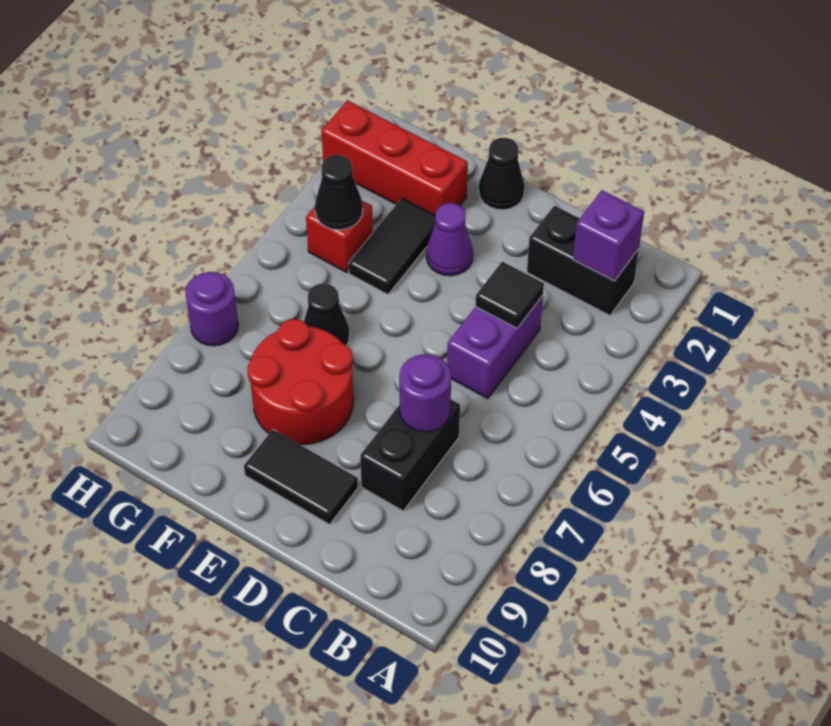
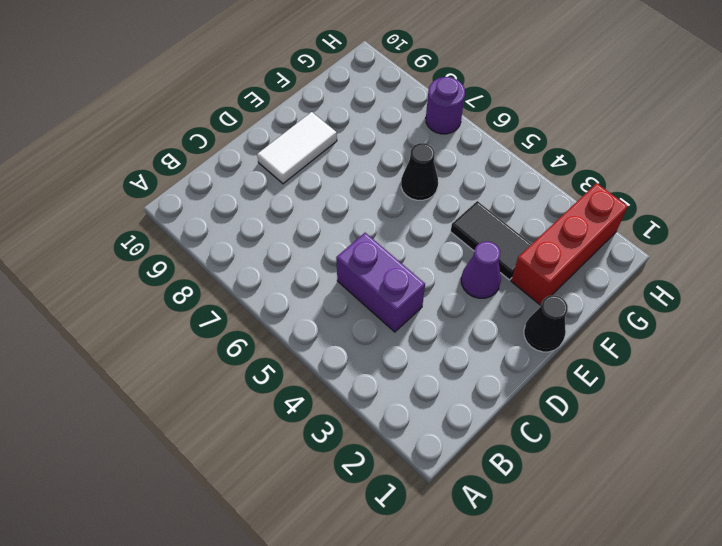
white 1x2 tile [257,112,337,184] -> black 1x2 tile [244,430,358,525]
none -> black 1x2 brick [527,206,639,316]
none -> black 1x2 brick [360,400,460,511]
none -> red 2x2 round brick [247,319,353,445]

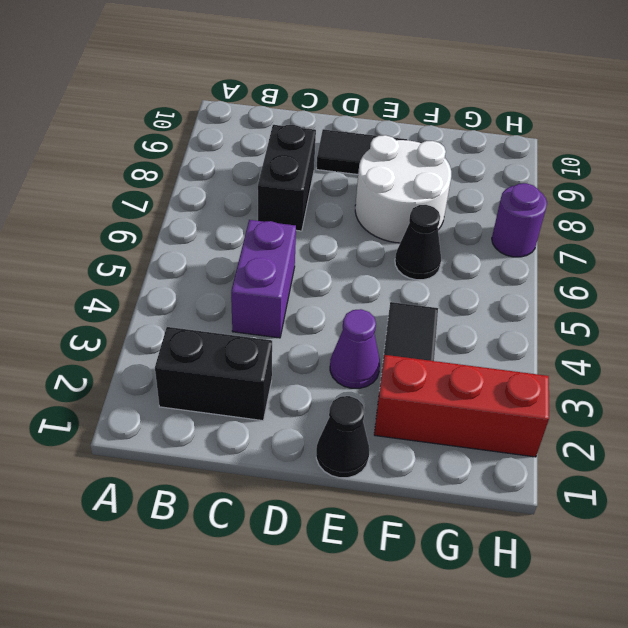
white 2x2 round brick [355,135,451,243] -> red 2x2 round brick [247,319,353,445]
none -> red 1x1 brick [306,201,373,273]
none -> purple 1x1 brick [573,190,644,281]
none -> black 1x1 tile [476,262,544,328]

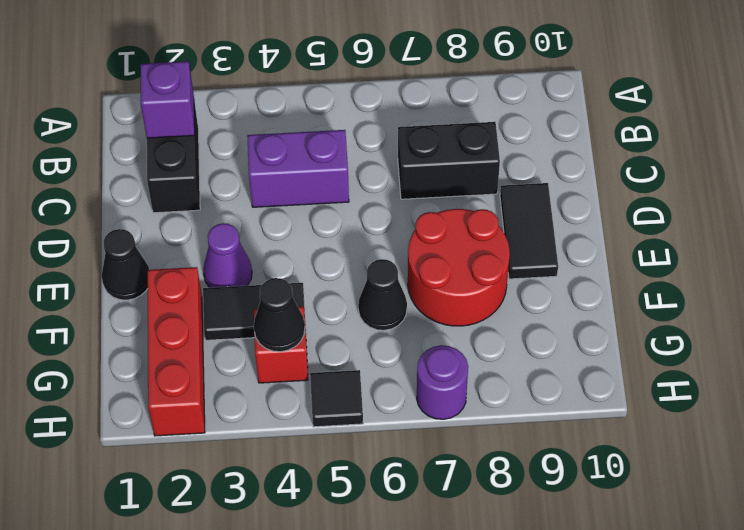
black 1x1 tile [310,370,363,427] -> black 1x1 tile moved to [476,262,544,328]
none -> purple 1x1 round brick [399,354,451,432]

